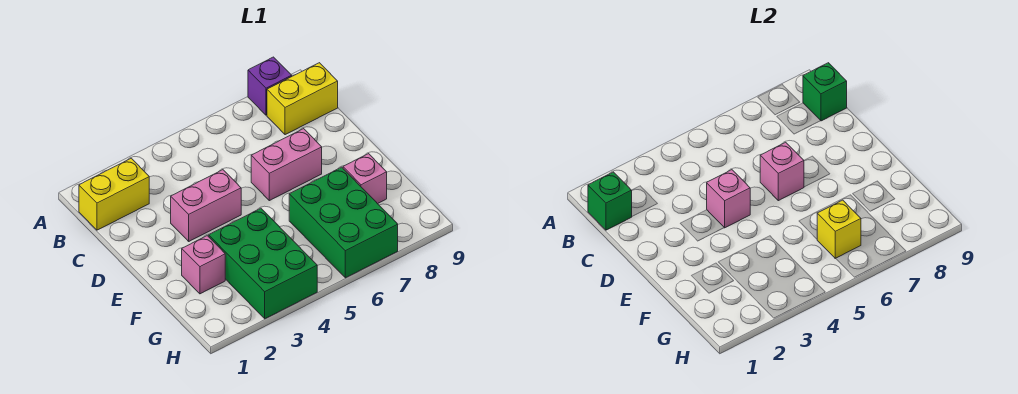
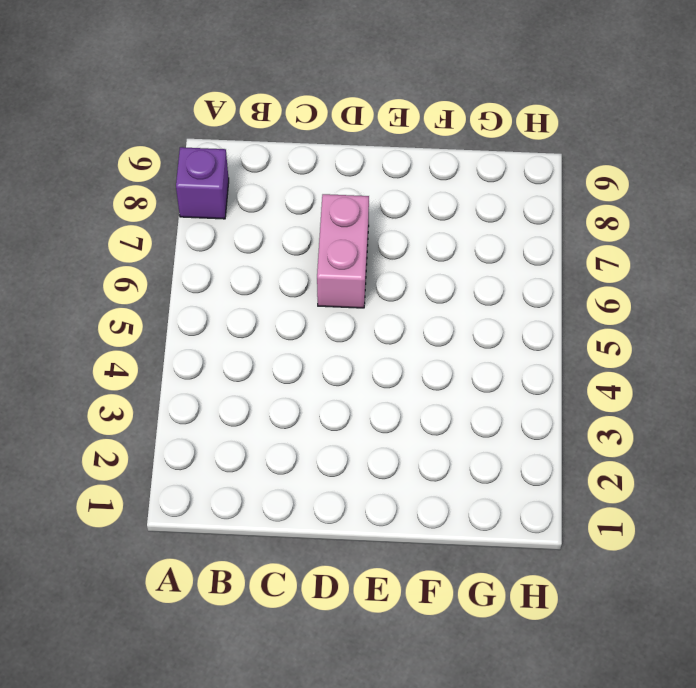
none -> yellow 1x2 brick [79,158,149,230]
none -> yellow 1x2 brick [267,63,338,135]
none -> pink 1x2 brick [171,170,241,241]

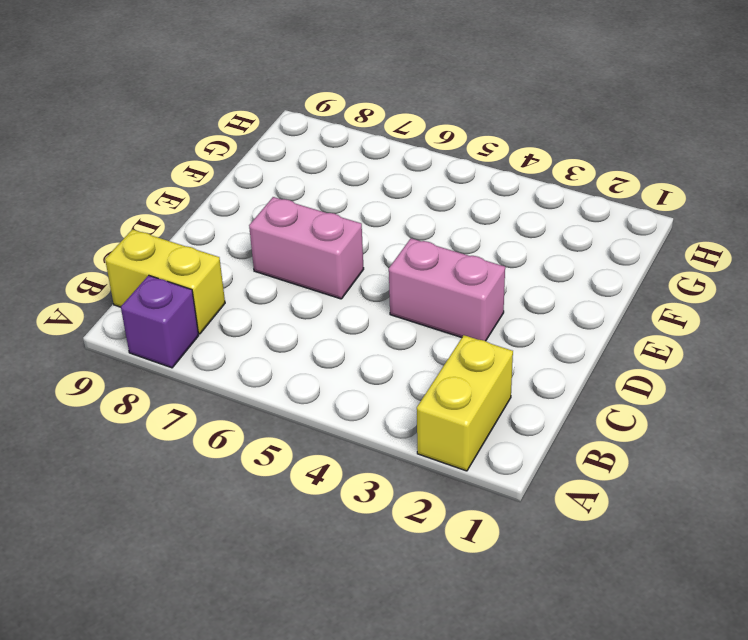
yellow 1x2 brick [417,335,513,471] -> yellow 1x2 brick turned to [79,158,149,230]
none -> pink 1x1 brick [182,236,225,294]
none -> green 2x3 brick [209,208,317,319]
none -> green 2x3 brick [289,167,398,278]

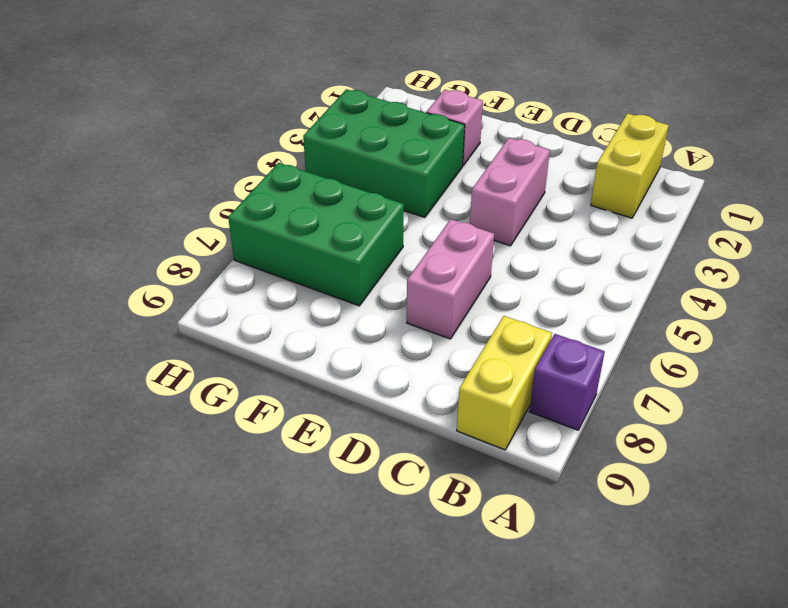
none -> pink 1x1 brick [343,154,387,204]
none -> green 1x1 brick [588,172,632,230]
none -> green 1x1 brick [803,63,847,121]

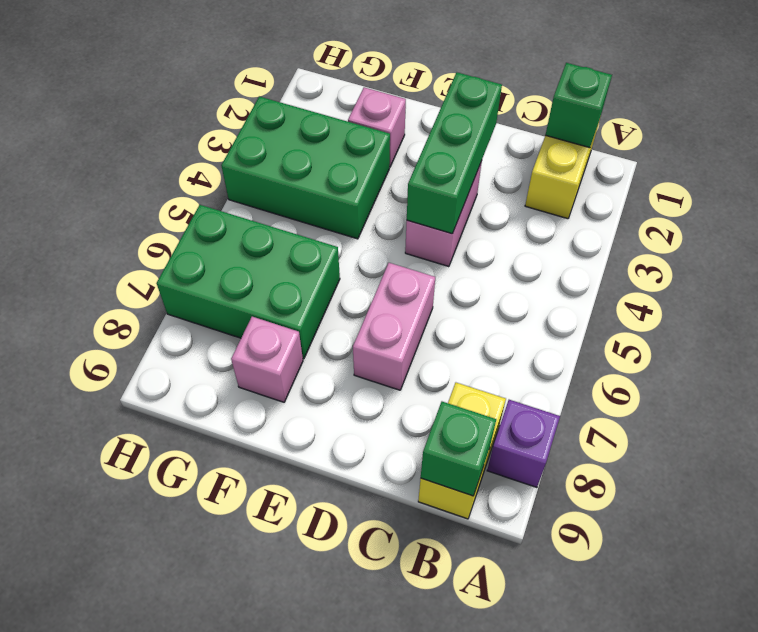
green 1x3 brick [407,72,502,234] -> pink 1x1 brick [707,170,750,228]
none -> pink 1x1 brick [760,142,804,201]
none -> yellow 1x1 brick [817,200,861,259]

